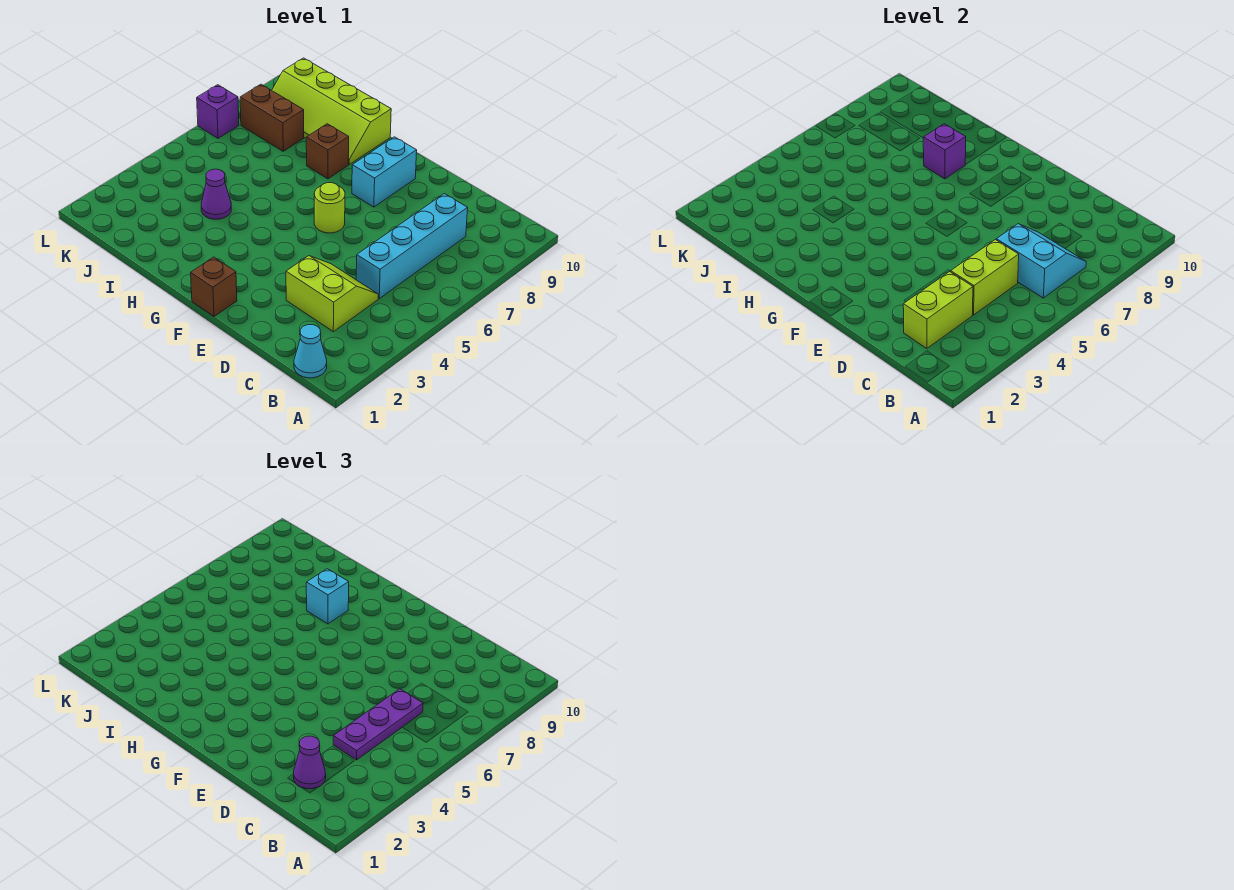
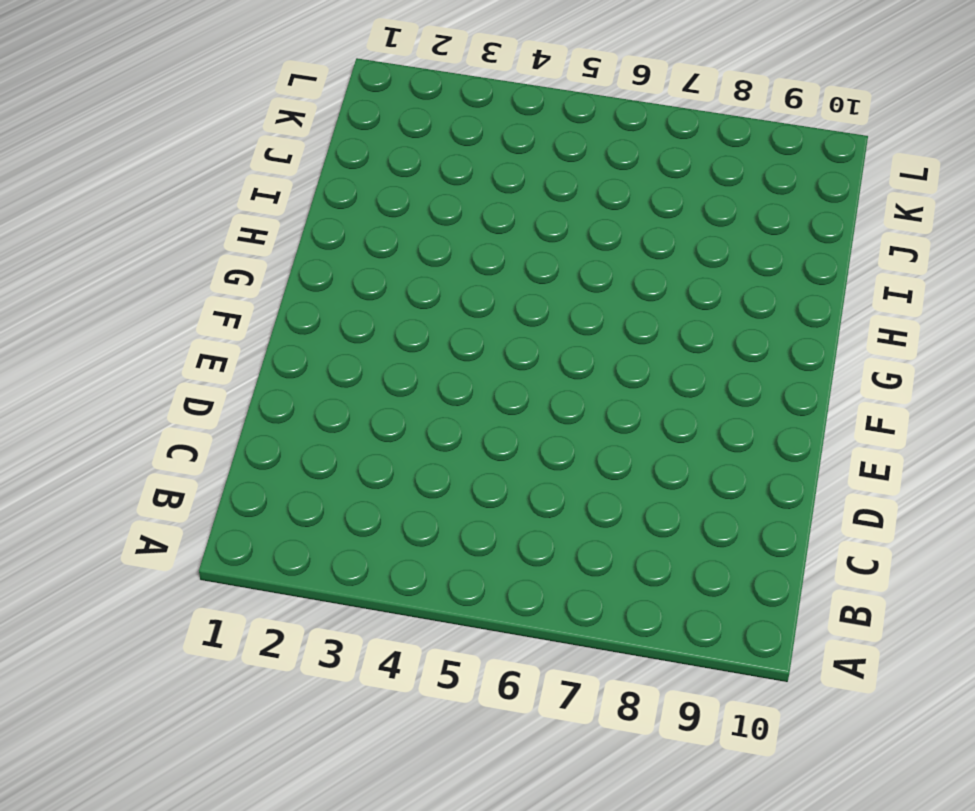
none -> cyan 1x1 cone [294,325,327,378]
none -> lime 2x2 slope [286,256,378,332]
none -> cyan 1x4 brick [356,194,468,298]

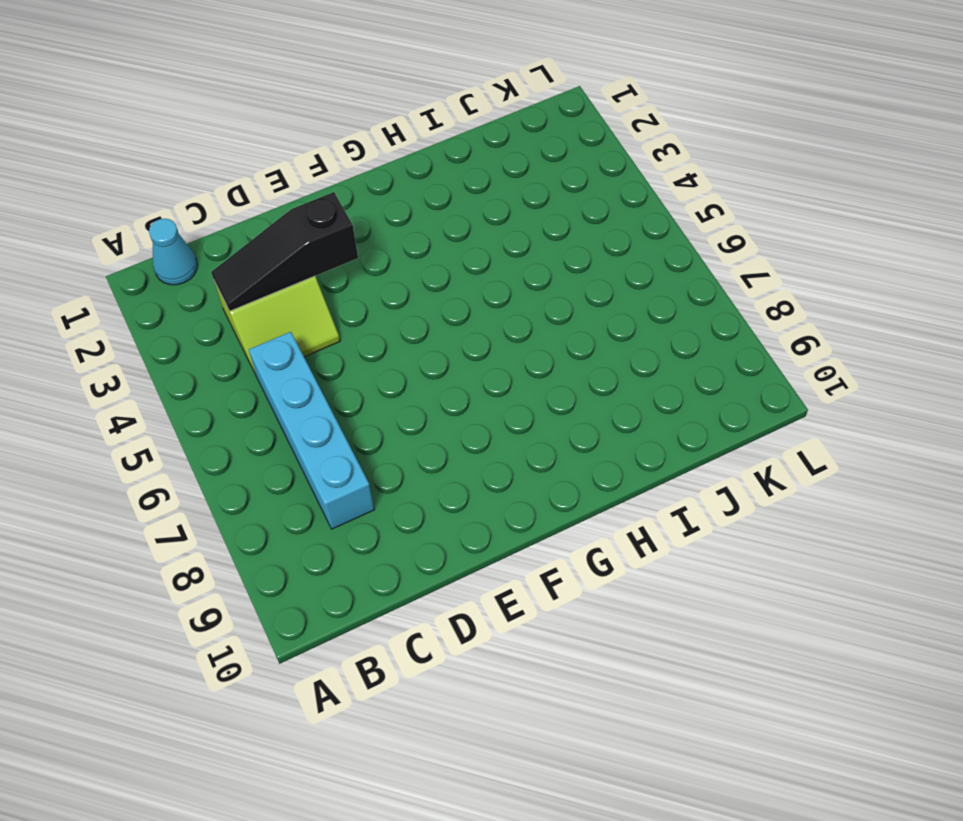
black 1x3 slope [211,192,358,311] -> lime 1x2 brick [903,272,973,348]
none -> brown 1x1 brick [191,257,237,316]
none -> lime 1x1 round brick [314,183,345,233]
none -> cyan 1x2 brick [352,137,417,207]

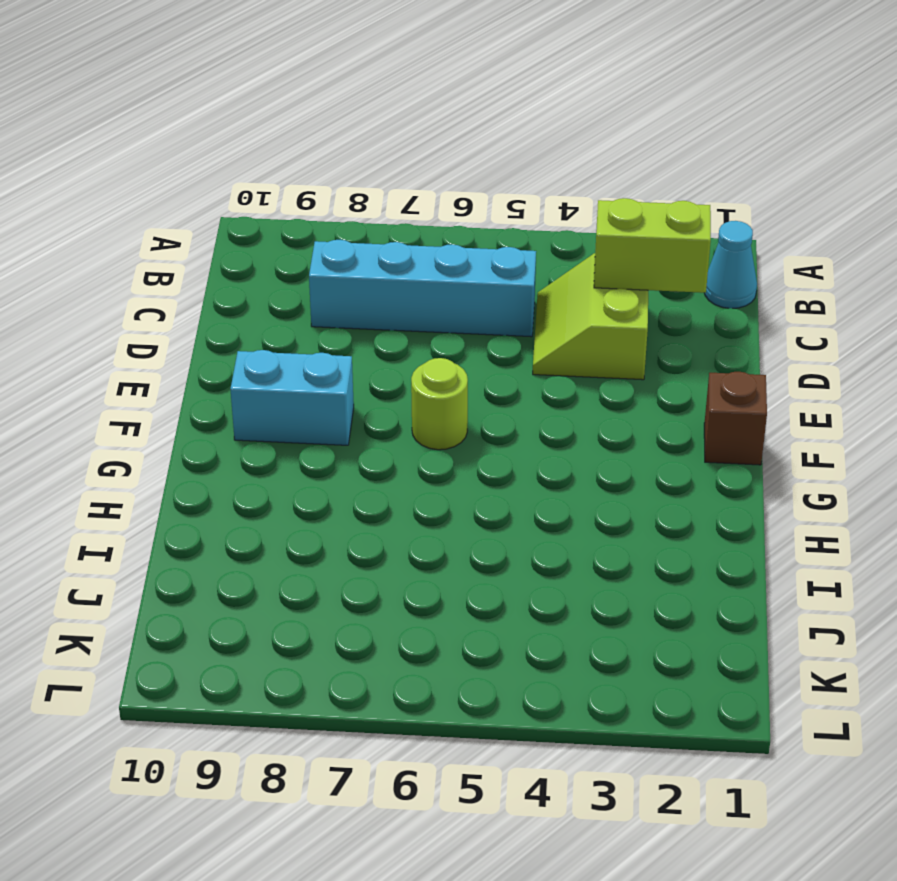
none -> brown 1x1 brick [306,124,349,179]
none -> lime 2x4 slope [272,58,391,164]
none -> purple 1x1 cone [201,169,231,219]

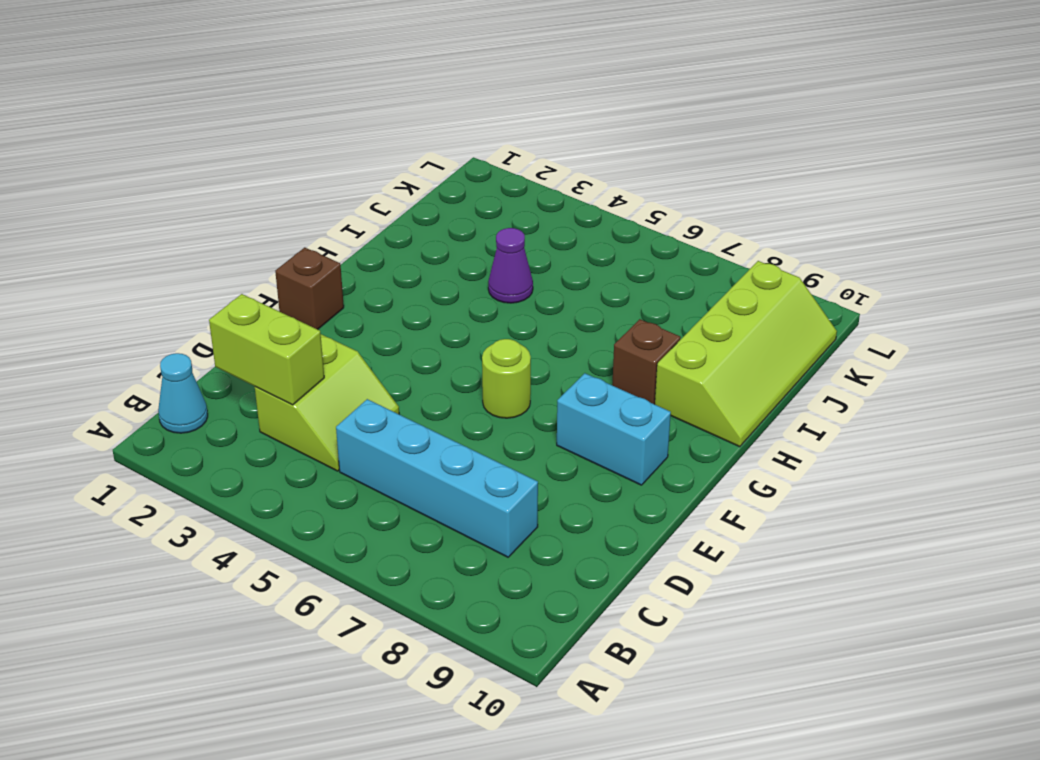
lime 2x4 slope [655,261,837,447] -> lime 2x4 slope turned to [272,58,391,164]
none -> brown 1x2 brick [240,84,304,151]
none -> purple 1x1 brick [197,85,239,138]
none -> cyan 2x2 slope [996,224,1086,298]

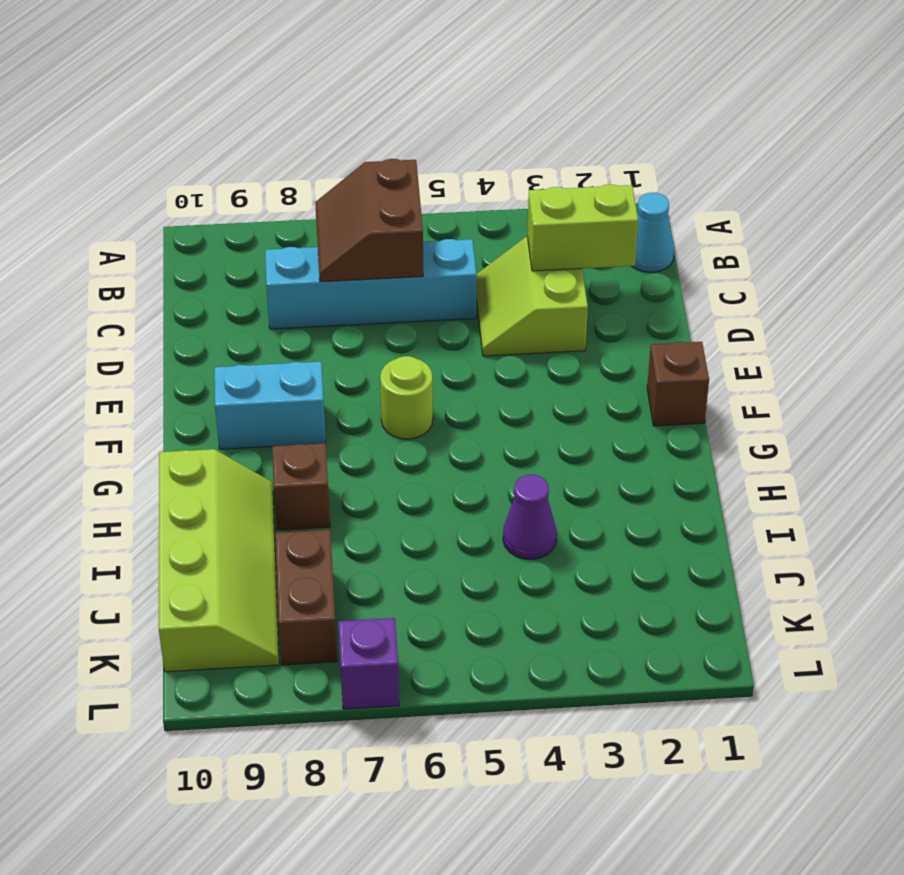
brown 2x2 slope [315,159,423,282] -> cyan 2x2 slope [996,224,1086,298]
none -> lime 1x2 brick [951,240,1019,315]
none -> purple 1x1 brick [923,124,966,179]
none -> purple 1x1 cone [294,736,326,789]

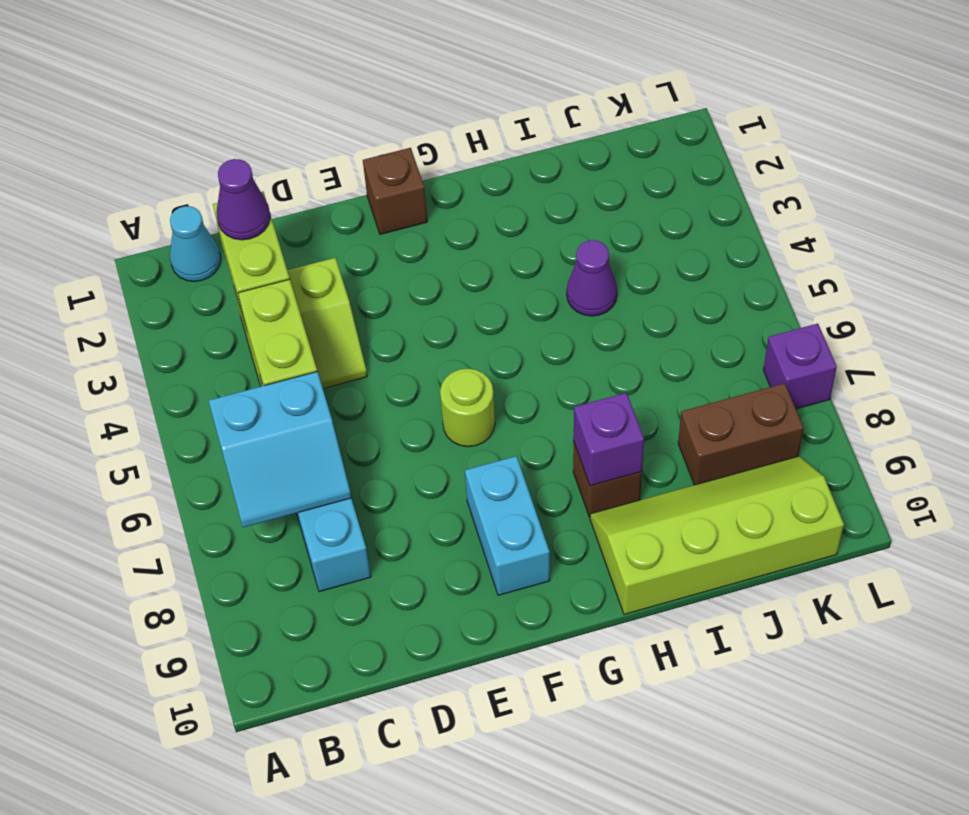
none -> purple 1x3 plate [333,689,423,760]
none -> cyan 1x1 brick [306,569,349,624]

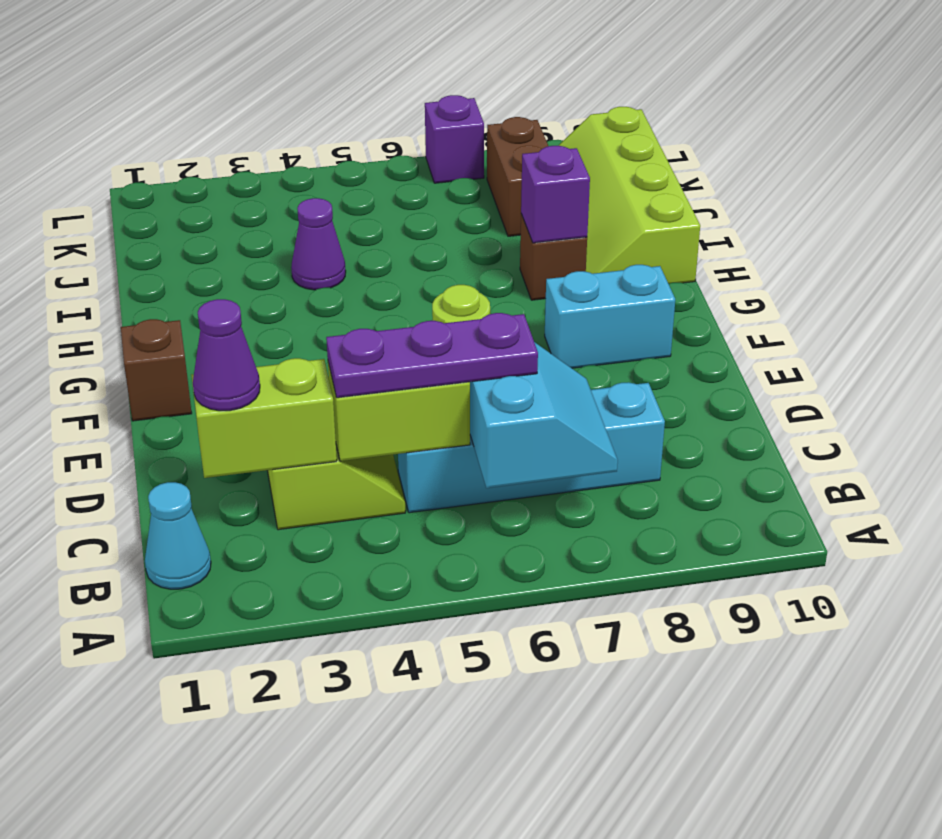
none -> cyan 1x1 brick [306,569,349,624]

